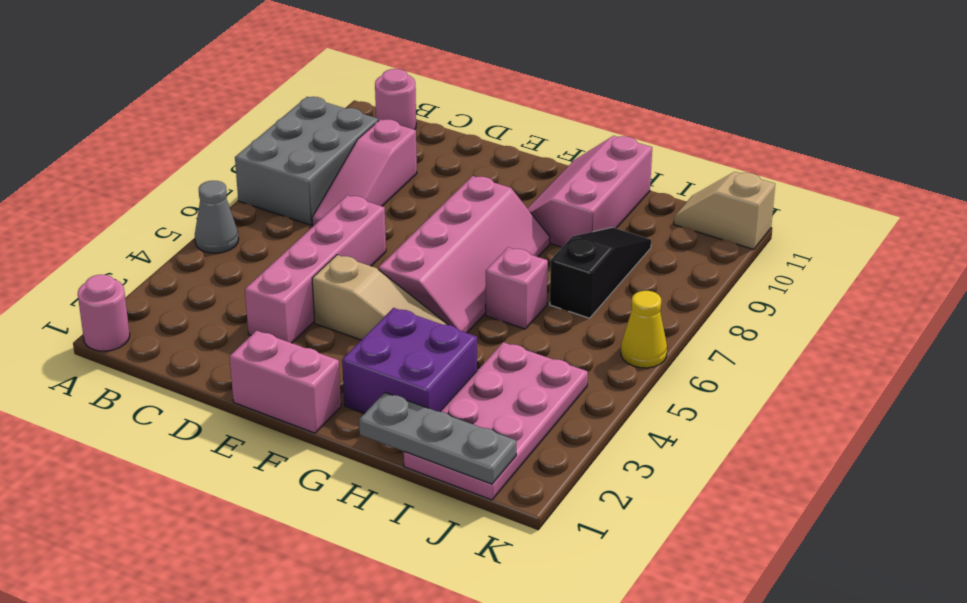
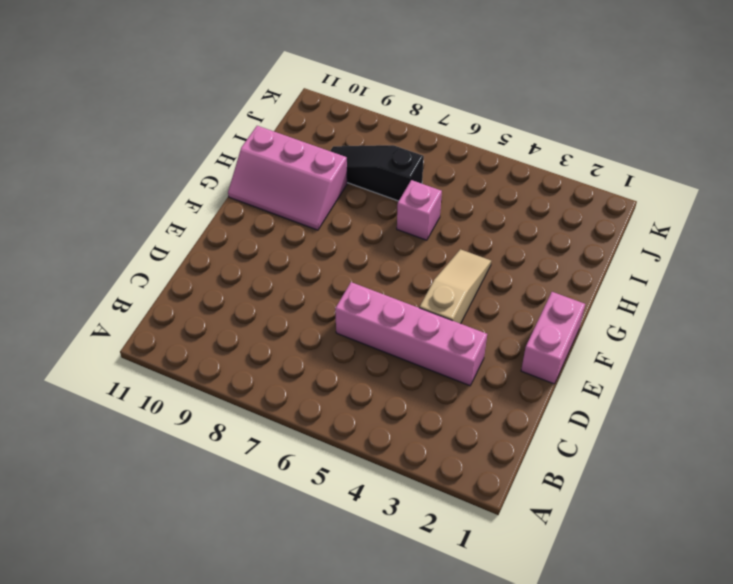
none -> pink 1x1 round brick [78,275,130,351]
none -> grey 1x1 cone [195,181,239,253]
none -> grey 2x3 brick [235,97,379,225]

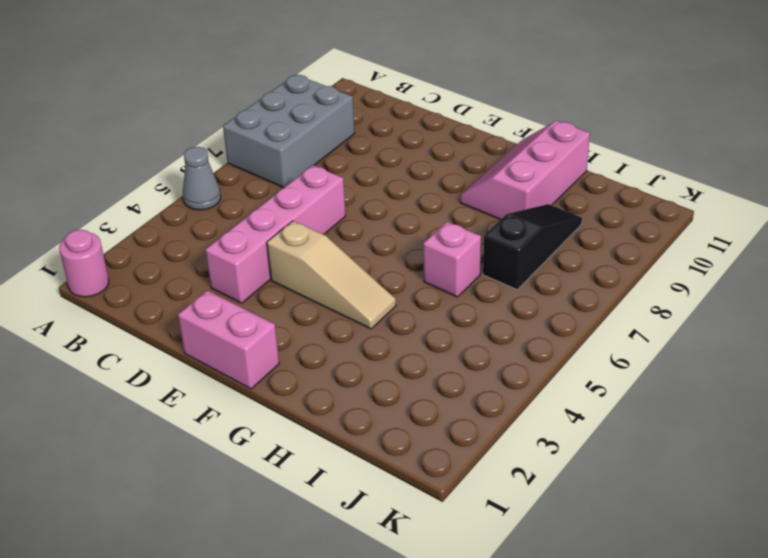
none -> pink 1x1 round brick [375,69,416,130]
none -> pink 1x3 slope [312,119,417,226]
none -> pink 2x4 slope [379,176,550,333]

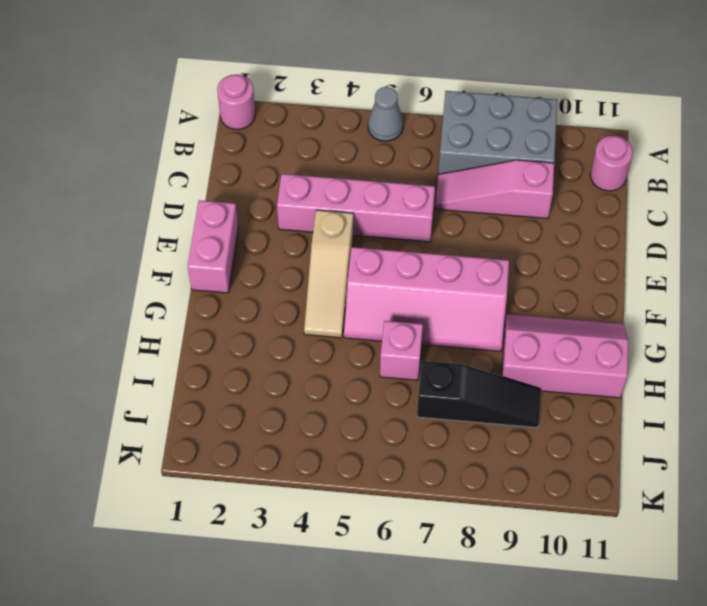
none -> purple 2x2 brick [342,308,477,413]
none -> pink 2x4 plate [404,342,588,500]
none -> tan 1x2 slope [674,172,775,249]

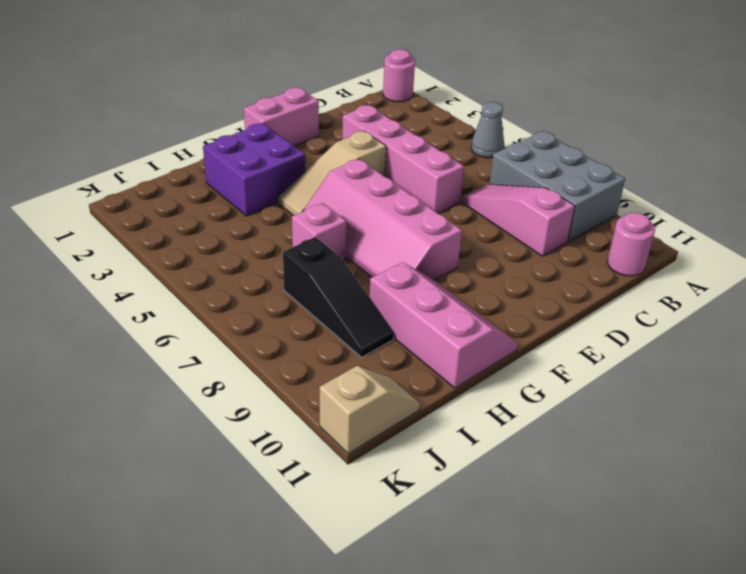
none -> pink 2x4 plate [404,342,588,500]
none -> yellow 1x1 cone [621,291,667,368]
none -> grey 1x3 plate [359,393,516,484]

